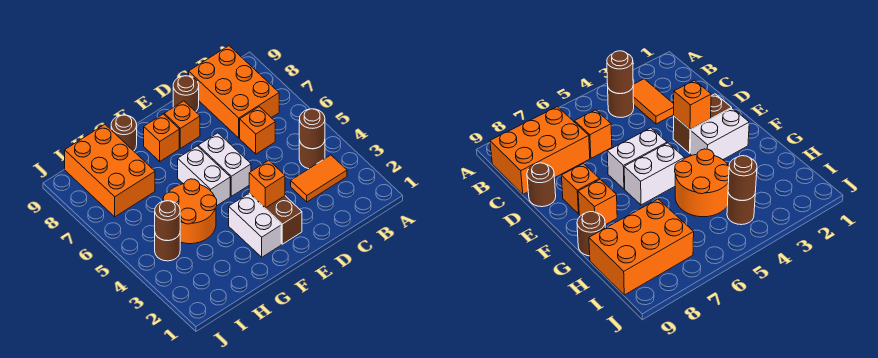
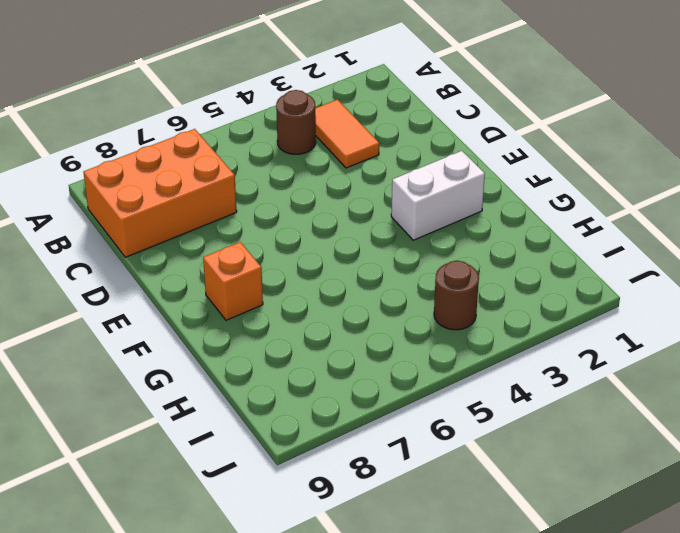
none -> orange 1x1 brick [240,107,275,154]
none -> brown 1x1 round brick [173,76,199,112]
none -> brown 1x2 brick [249,193,302,244]

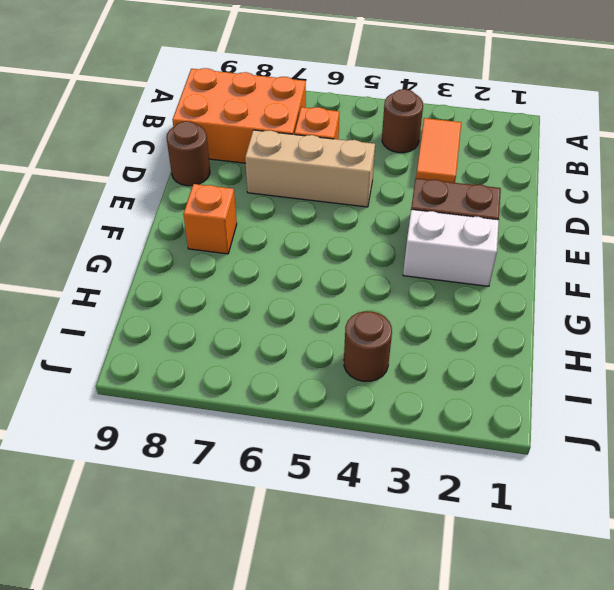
tan 1x3 brick [245,130,375,207] -> none
none -> white 1x2 brick [198,133,251,196]
none -> orange 1x1 brick [164,101,200,148]
none -> white 1x2 brick [178,146,230,205]

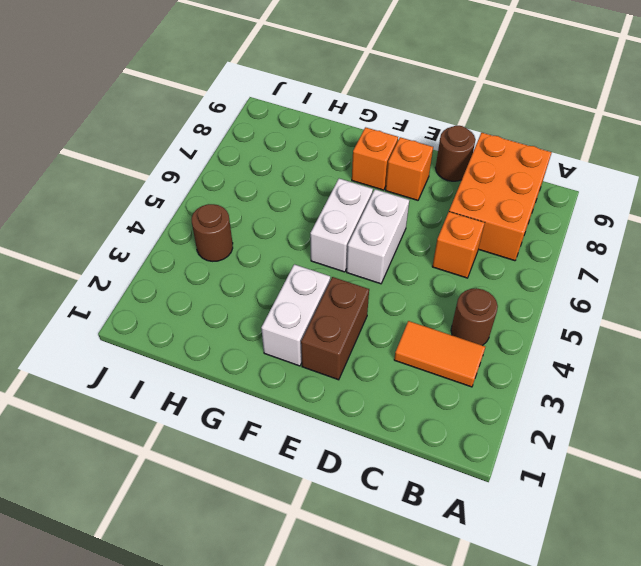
none -> orange 2x2 round brick [163,179,217,244]
none -> brown 1x1 round brick [111,115,137,151]
none -> orange 2x3 brick [65,124,155,217]

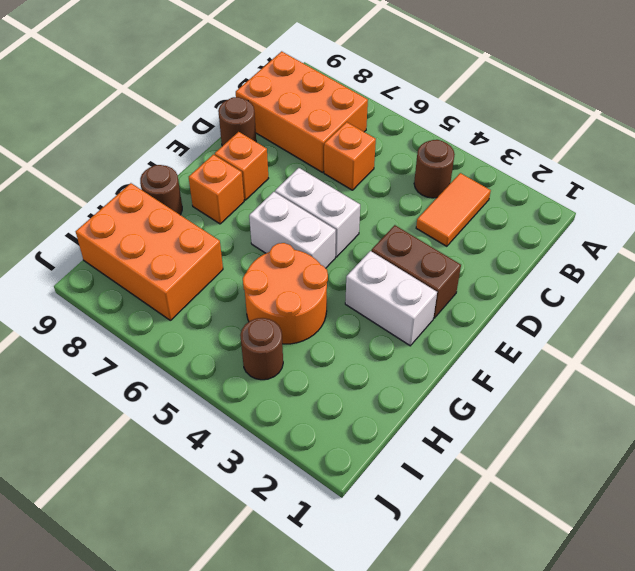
none -> brown 1x1 round brick [299,109,325,149]
none -> orange 1x1 brick [249,160,285,208]
none -> brown 1x1 round brick [155,201,180,241]

